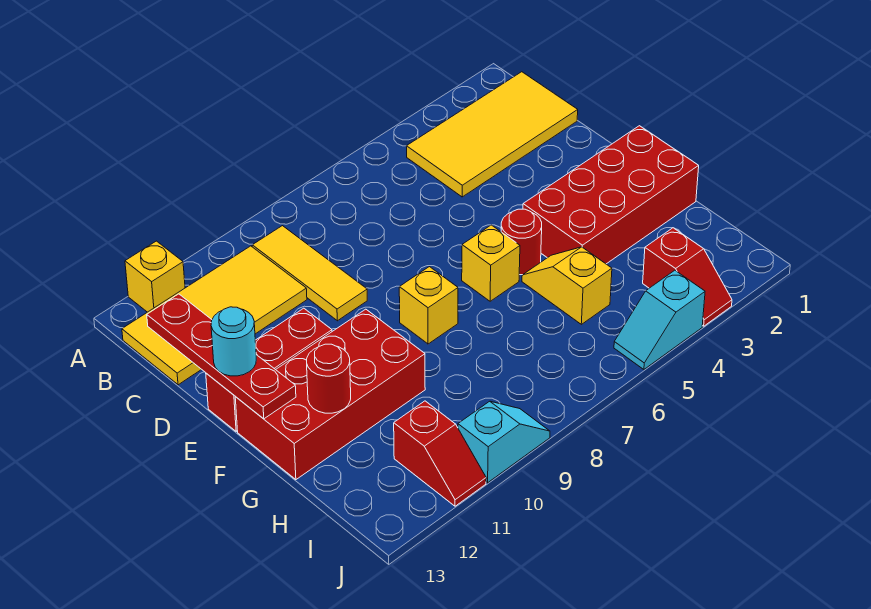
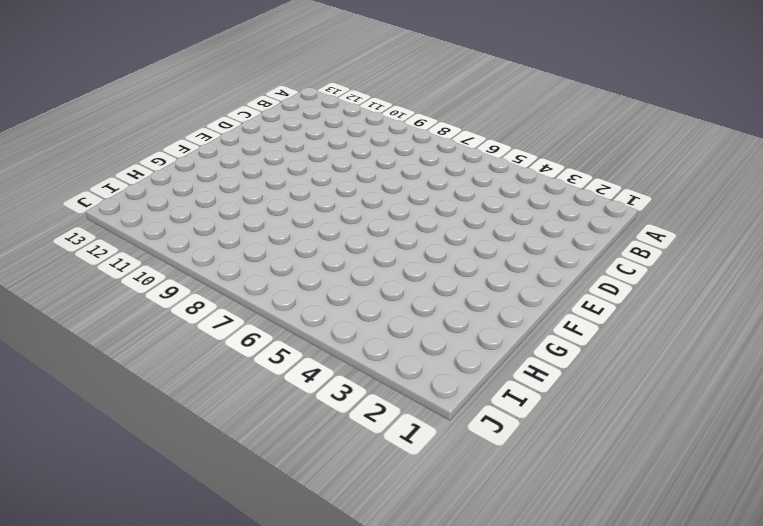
none -> yellow 1x1 brick [125,241,185,312]
none -> yellow 2x4 tile [406,72,578,197]
none -> yellow 1x3 tile [252,226,367,321]

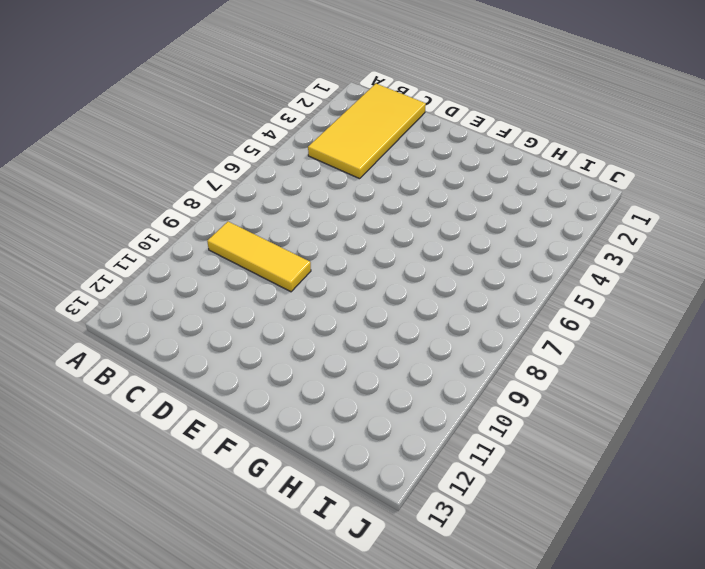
none -> yellow 1x1 brick [125,241,185,312]
none -> yellow 2x4 tile [122,246,307,385]
none -> red 1x3 brick [206,308,332,431]

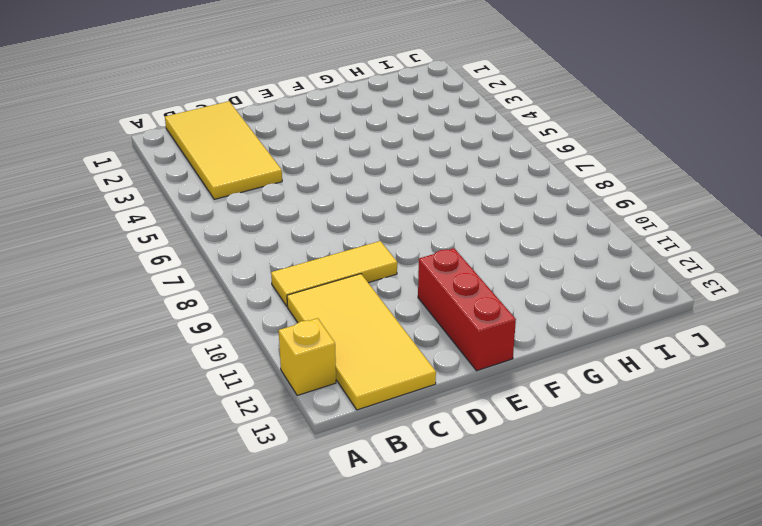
none -> red 2x4 brick [523,126,699,264]
none -> red 1x1 round brick [501,209,542,275]
none -> yellow 1x1 brick [462,225,520,301]

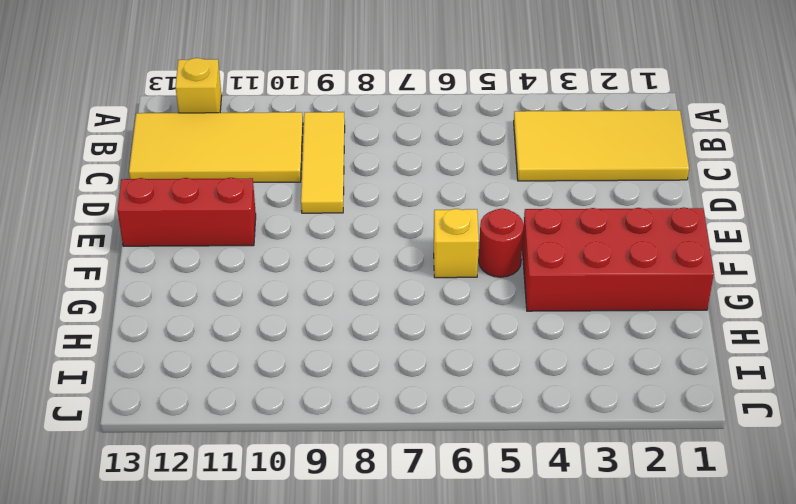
none -> yellow 1x1 brick [399,267,458,344]
none -> red 2x4 brick [235,309,425,480]
none -> yellow 1x2 slope [522,247,612,324]

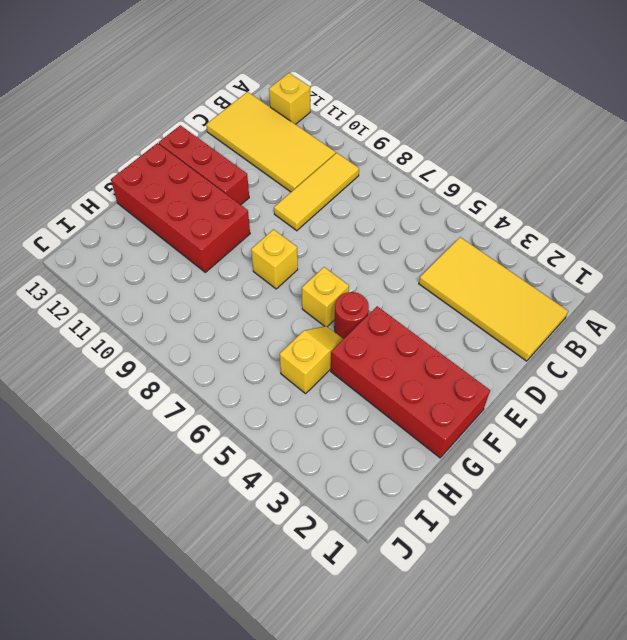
none -> red 1x2 slope [643,228,732,326]
none -> red 1x2 slope [394,401,486,506]
none -> cyan 1x2 slope [614,270,705,369]

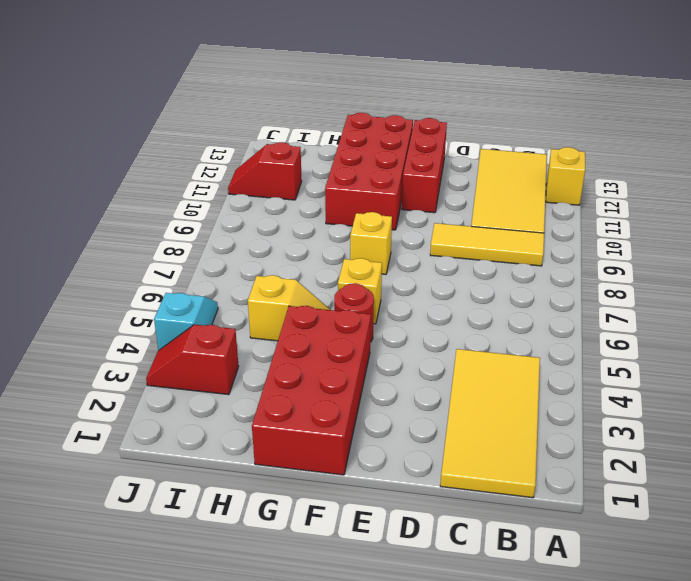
none -> cyan 1x2 slope [458,401,550,483]
none -> red 1x4 plate [147,294,296,419]
none -> red 1x1 round brick [307,344,351,413]

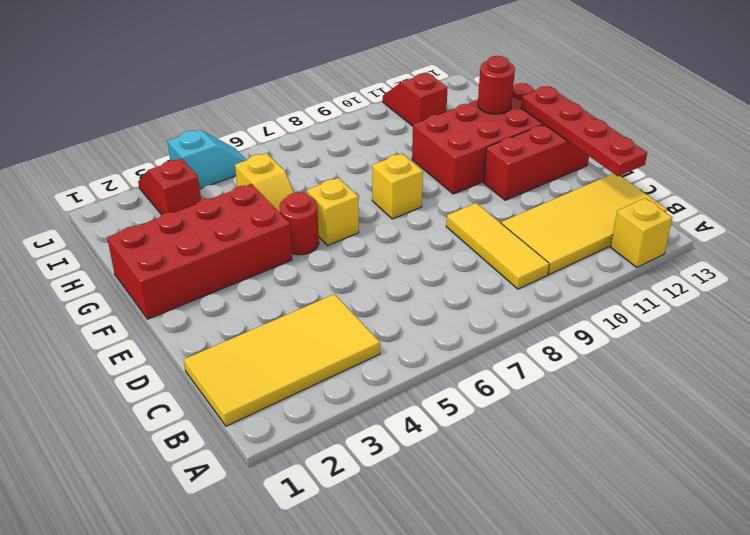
none -> cyan 1x2 slope [458,401,550,483]
none -> cyan 1x1 round brick [211,307,256,376]

